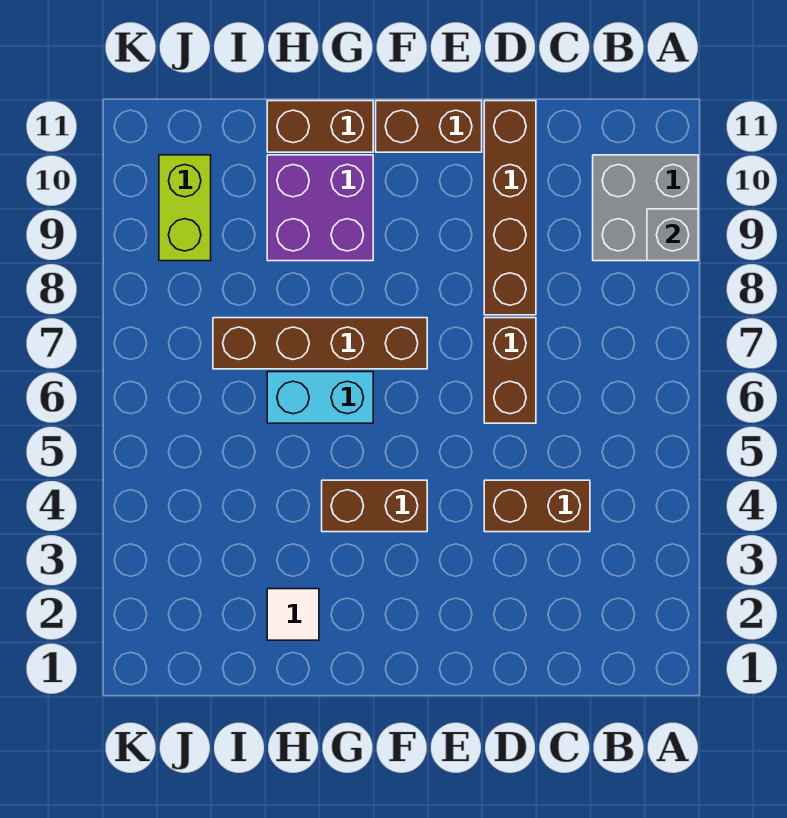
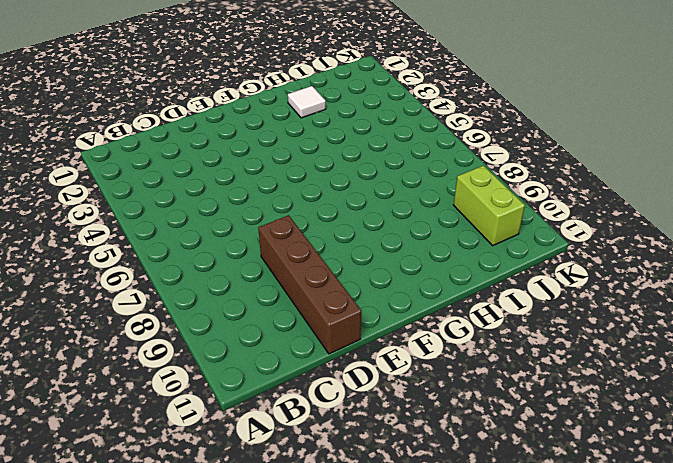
none -> grey 2x2 brick [593,155,698,261]
none -> brown 1x2 brick [484,480,590,532]
none -> brown 1x2 brick [484,318,536,423]

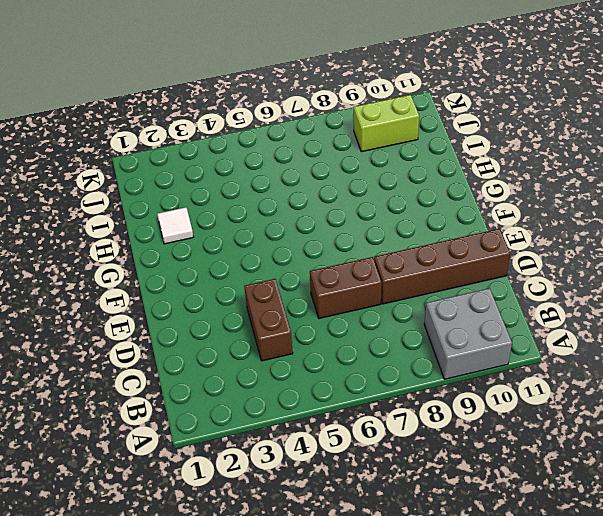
none -> brown 1x2 brick [376,101,482,152]
none -> brown 1x2 brick [322,480,427,532]
none -> brown 1x4 brick [213,318,427,369]

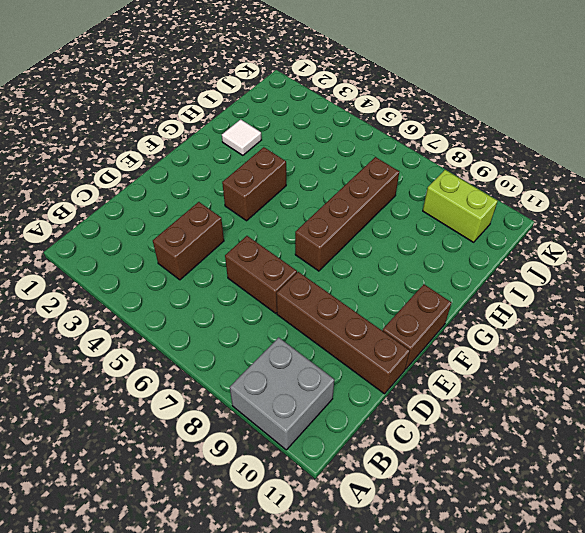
none -> cyan 1x2 brick [267,372,373,423]
none -> purple 2x2 brick [267,155,373,261]
none -> brown 1x2 brick [267,101,373,152]

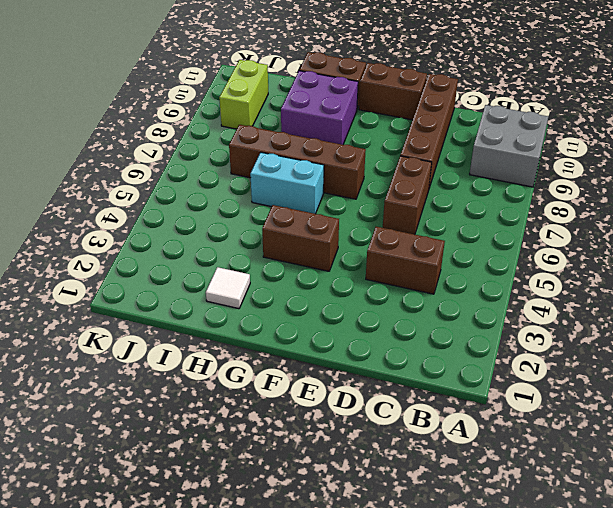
none -> grey 1x1 brick [647,209,698,261]

